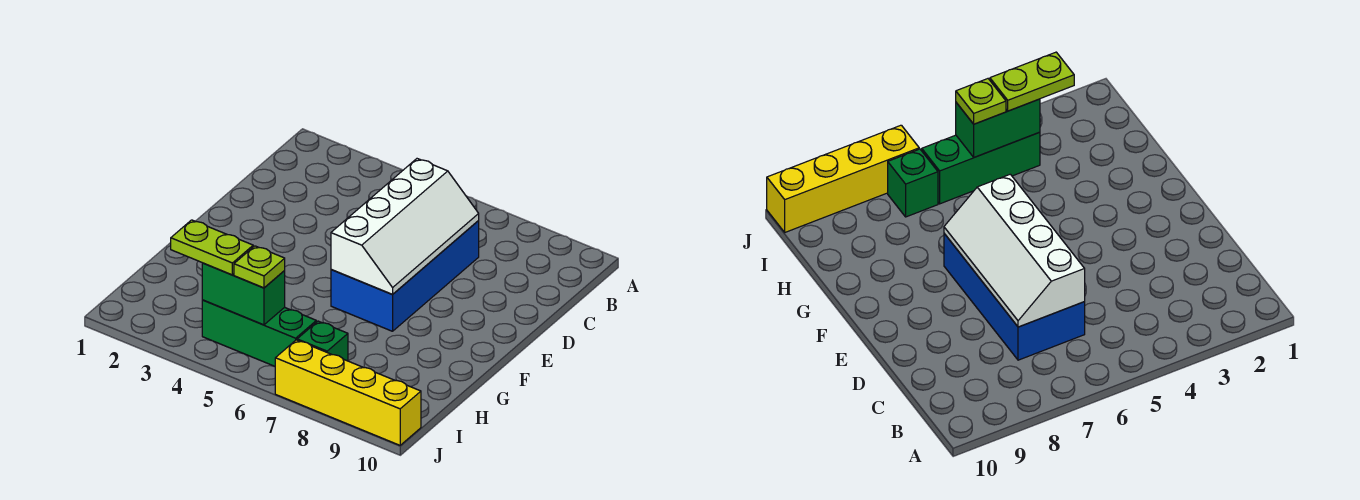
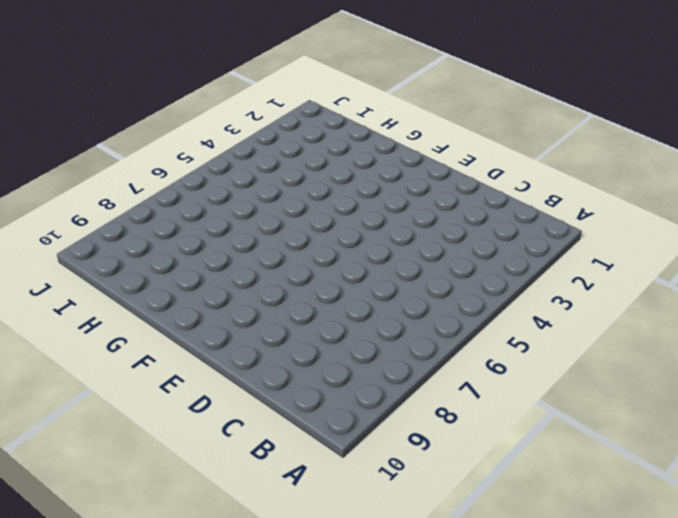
none -> blue 2x4 brick [331,221,479,331]
none -> green 1x3 brick [202,300,316,366]

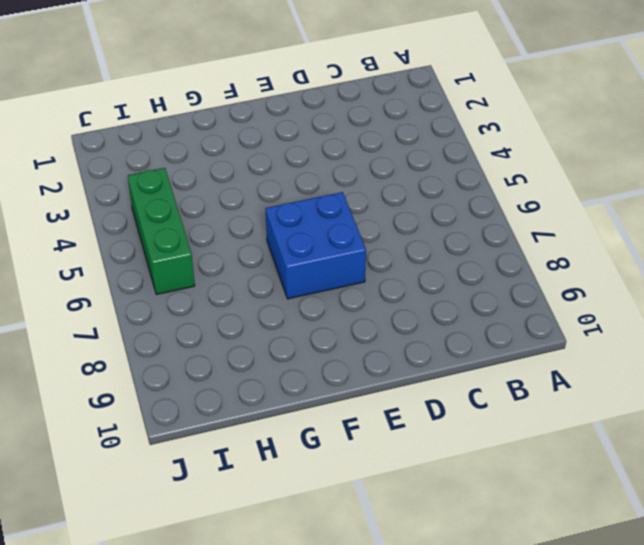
blue 2x2 brick [266,192,366,299] -> blue 2x4 brick [331,221,479,331]
none -> green 1x1 brick [297,321,348,361]
none -> yellow 1x4 brick [275,340,421,445]

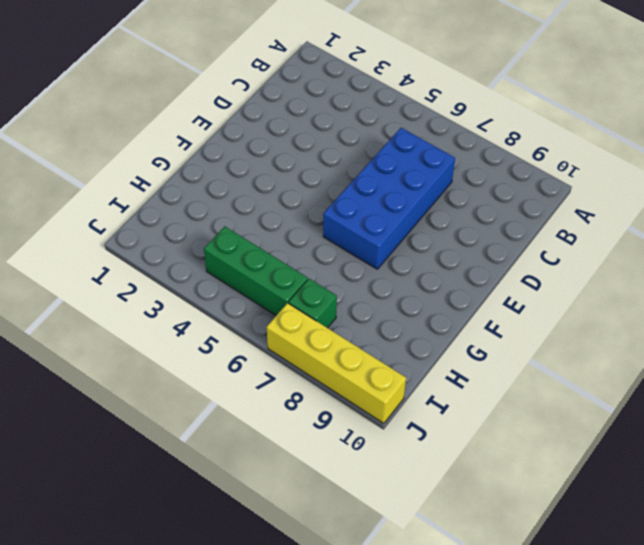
none -> white 2x4 slope [331,159,479,294]
none -> green 1x2 brick [202,263,285,325]

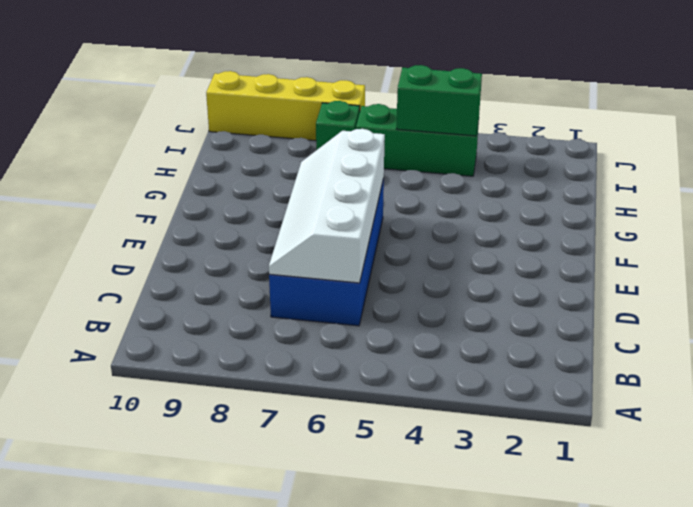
none -> lime 1x2 plate [171,220,253,275]
none -> lime 1x1 plate [234,246,285,288]

